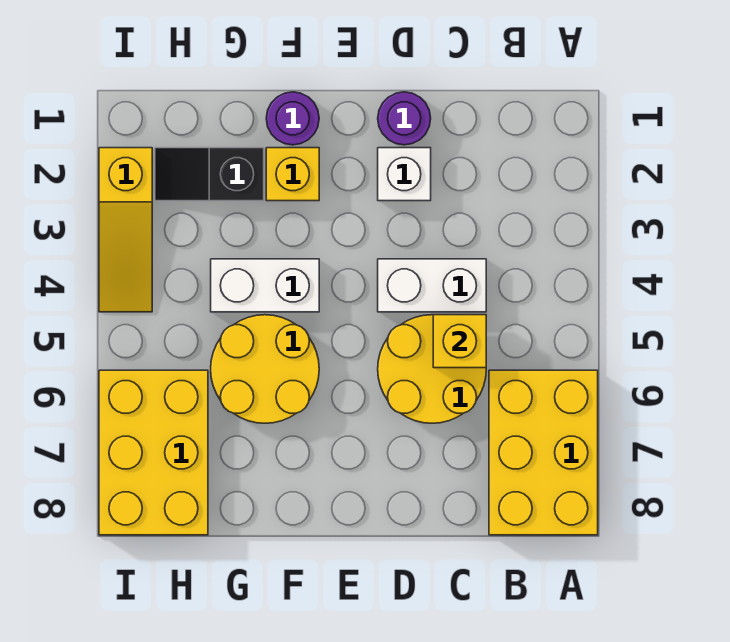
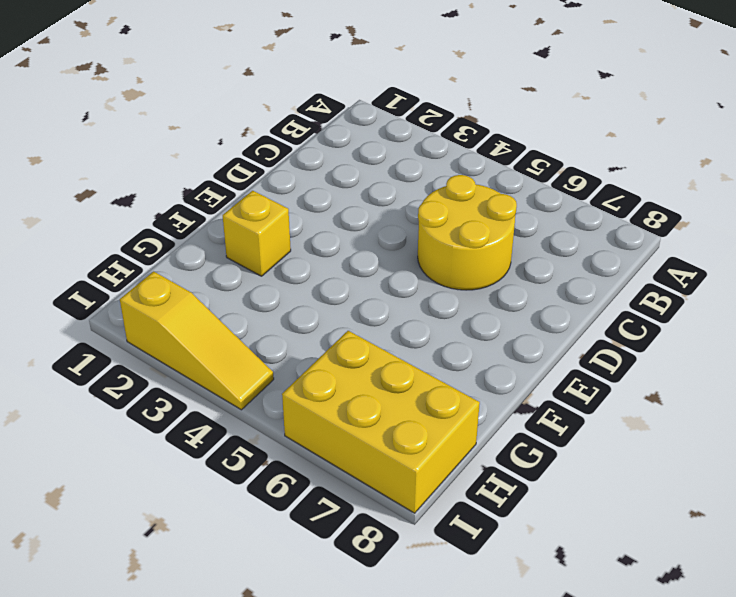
none -> yellow 2x3 brick [489,370,598,535]
none -> white 1x2 brick [378,259,486,312]
none -> purple 1x1 round brick [378,92,431,145]

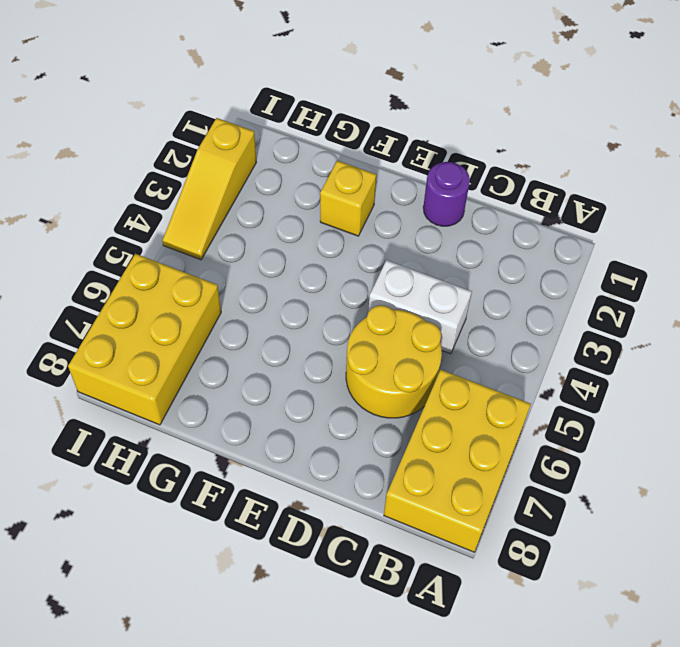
none -> white 1x1 brick [378,148,431,201]
none -> purple 1x1 round brick [266,92,319,145]
none -> white 1x2 brick [211,259,319,312]

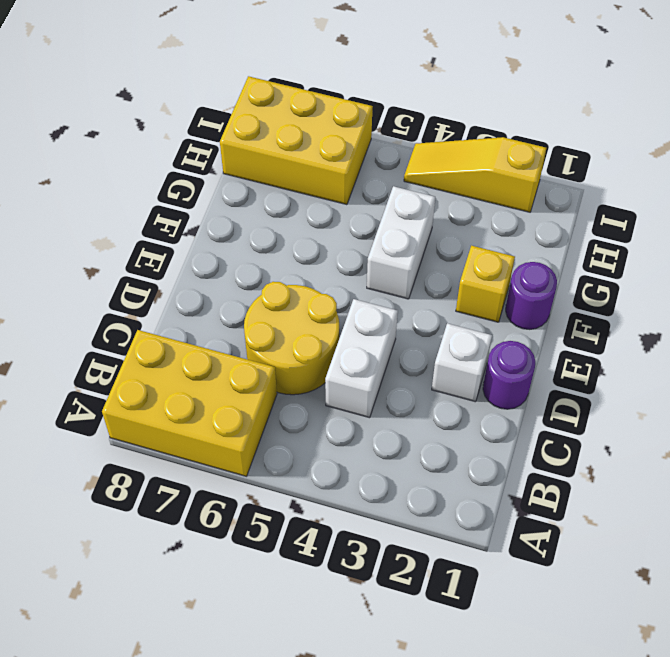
none -> yellow 2x2 round brick [211,315,319,423]
none -> black 1x2 slope [155,148,264,201]
none -> yellow 1x1 brick [433,315,486,368]

